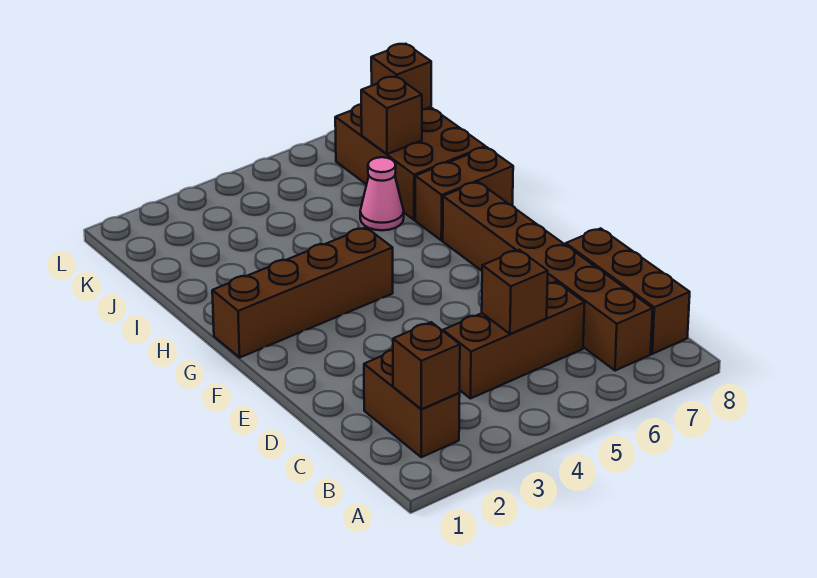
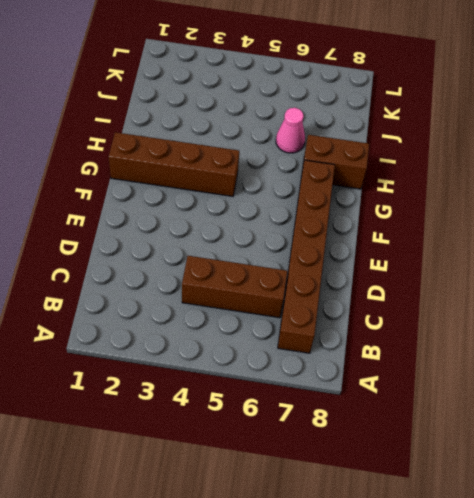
none -> brown 1x2 brick [364,350,460,457]
none -> brown 1x3 brick [566,228,690,354]
none -> brown 2x3 brick [335,104,485,220]

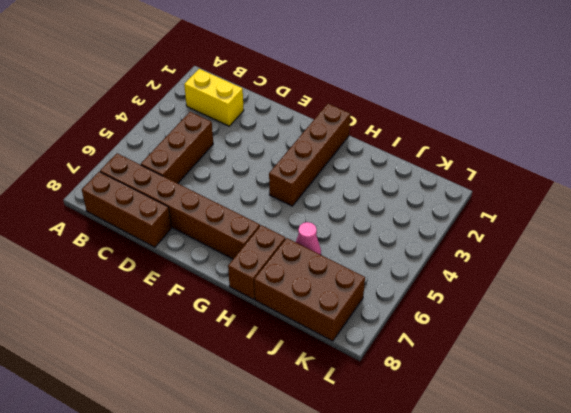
yellow 1x2 brick [184,69,244,126] -> brown 1x2 brick [364,350,460,457]
none -> brown 1x1 brick [393,322,460,409]
none -> brown 1x1 brick [482,250,548,334]
none -> brown 1x1 brick [361,76,422,154]

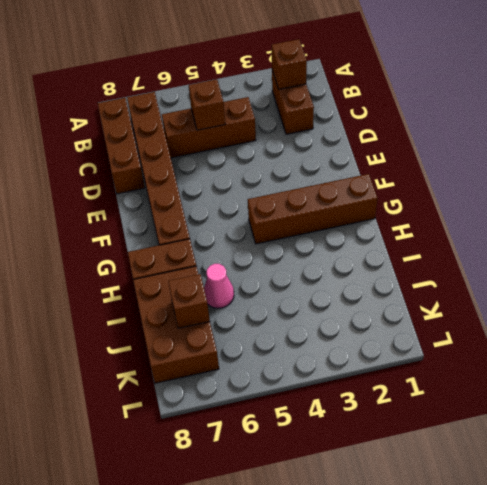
none -> brown 1x1 brick [371,44,431,110]

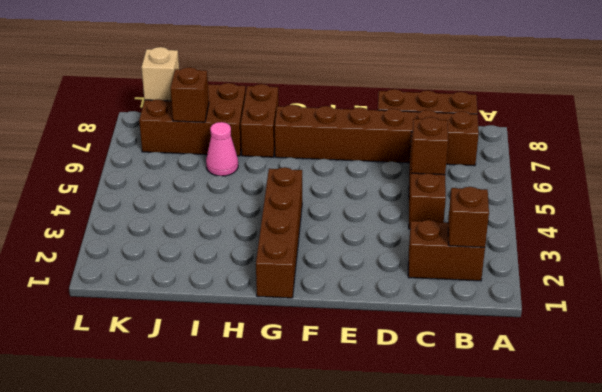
tan 1x1 brick [141,47,179,101] -> brown 1x1 brick [371,44,431,110]

